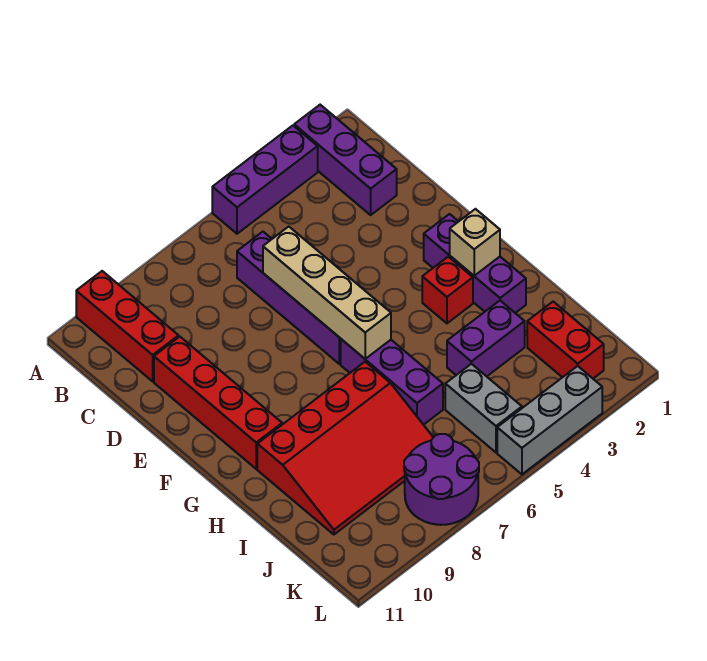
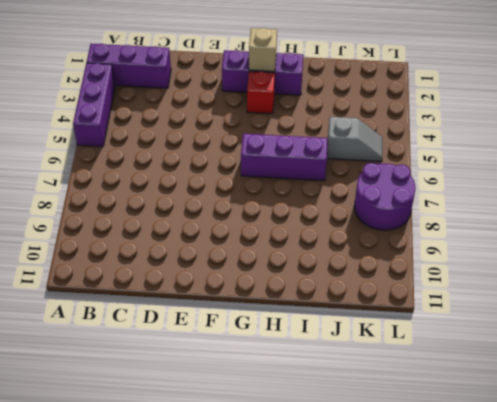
grey 1x2 slope [327,117,382,162] -> grey 1x2 brick [445,364,522,452]
none -> red 1x3 brick [76,271,179,381]
none -> purple 1x4 brick [237,232,341,364]
none -> red 1x4 brick [154,337,282,469]

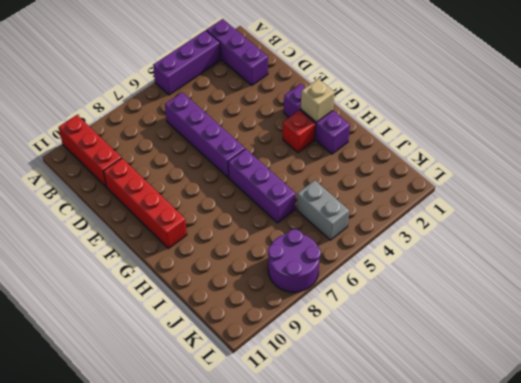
none -> red 3x4 slope [257,362,433,535]
none -> purple 1x2 brick [447,301,525,376]
none -> red 1x2 brick [527,302,604,378]

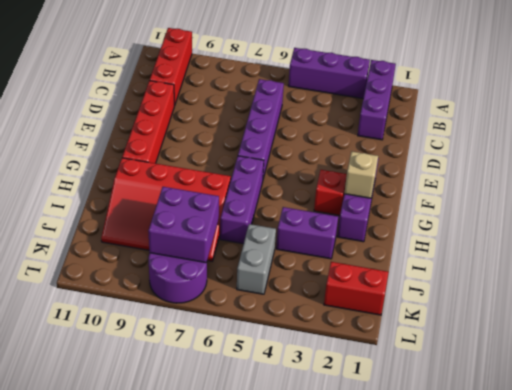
purple 2x2 brick [148,187,219,263] -> none
red 1x2 brick [324,262,388,315] -> red 1x2 brick turned to [527,302,604,378]
none -> grey 1x3 brick [497,366,602,474]
none -> tan 1x4 brick [263,227,391,359]

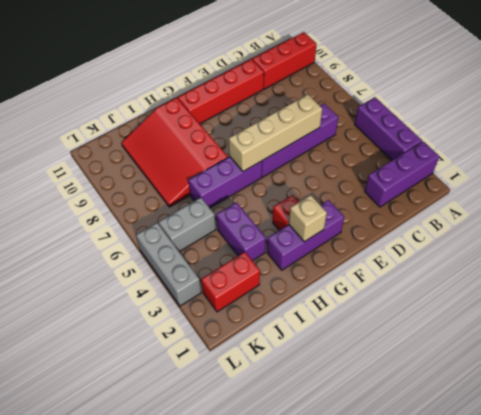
none -> purple 2x2 round brick [404,434,479,525]

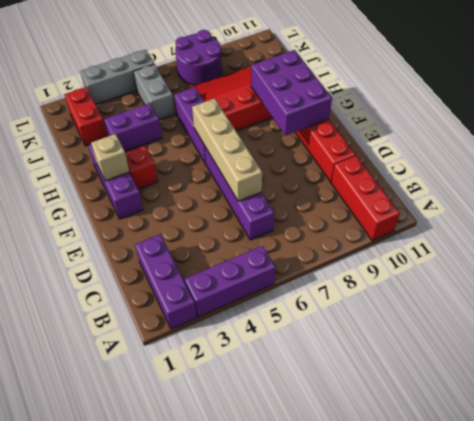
purple 2x3 brick [251,50,332,136] -> none

